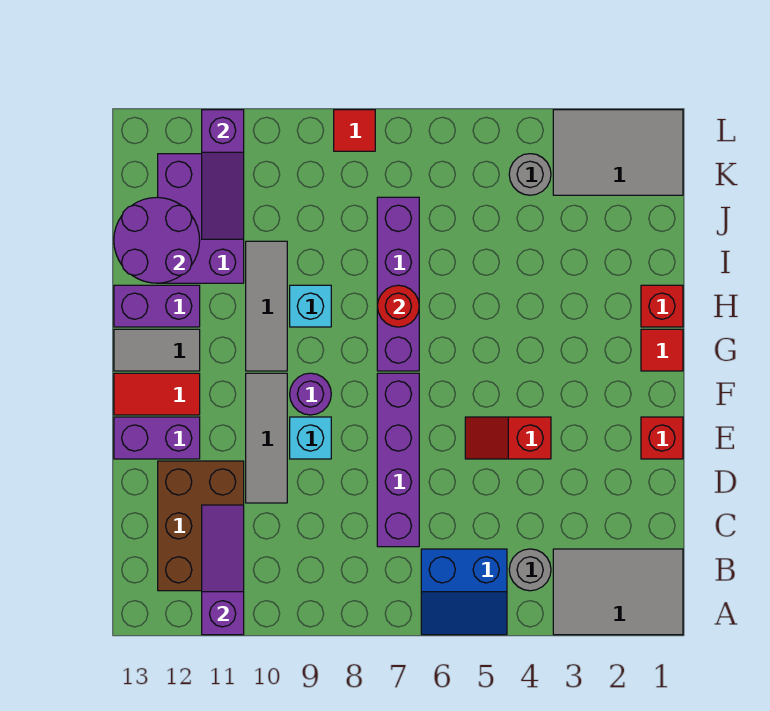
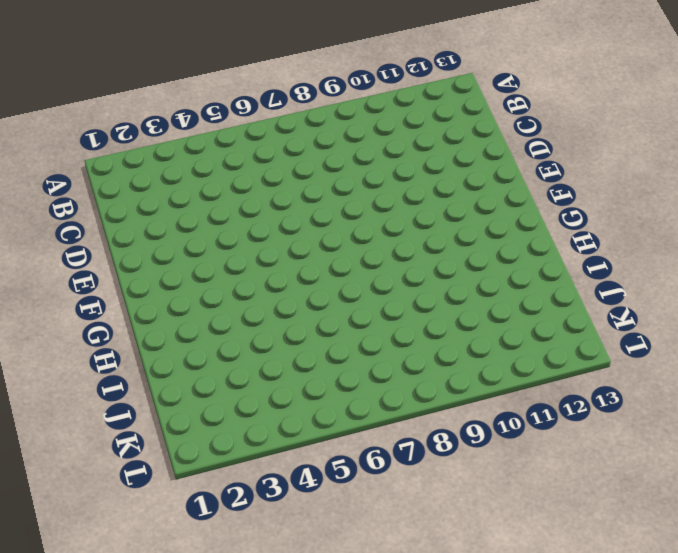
none -> grey 2x3 tile [553,549,683,635]
none -> blue 2x2 slope [421,549,507,635]
none -> grey 1x1 round brick [509,549,551,591]

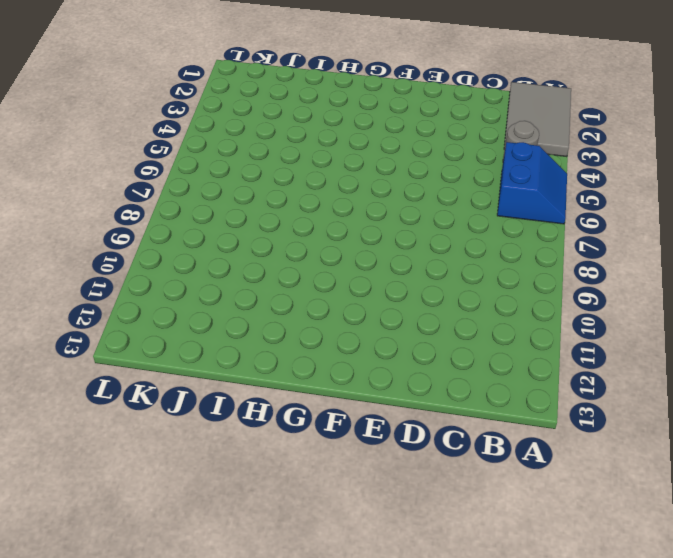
none -> brown 2x3 brick [158,461,244,591]
none -> purple 1x4 brick [377,373,419,547]
none -> grey 1x3 tile [246,373,287,503]

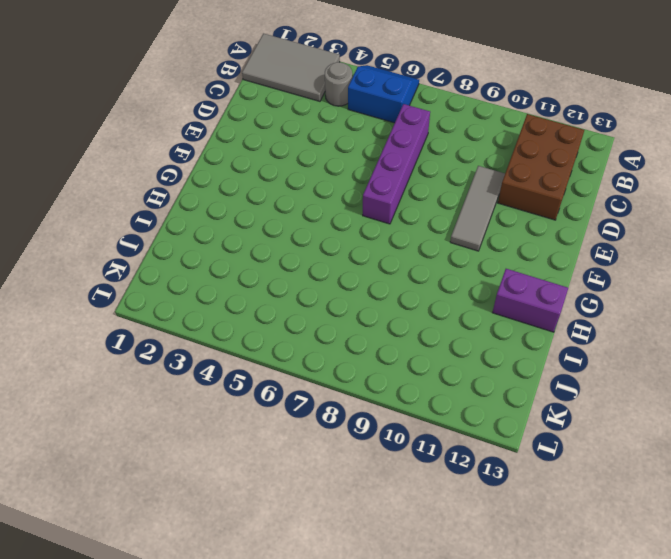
none -> red 1x1 brick [641,417,683,459]
none -> red 1x2 slope [465,417,551,459]
none -> cyan 1x1 brick [290,417,331,459]

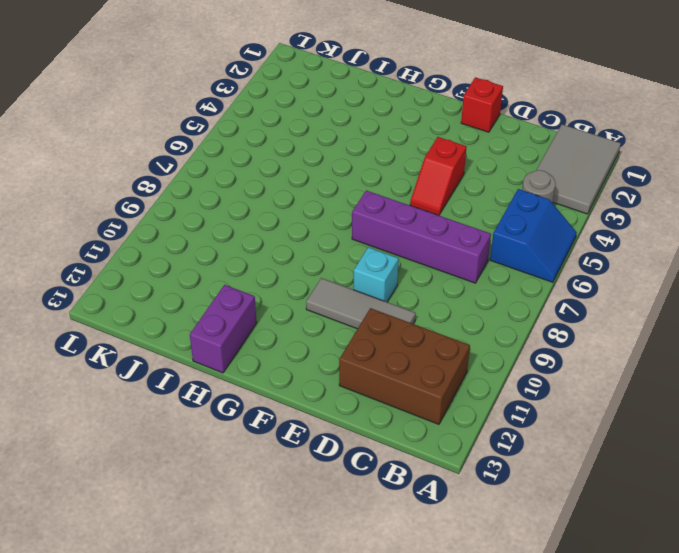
none -> purple 1x2 brick [114,417,200,459]
none -> purple 1x1 round brick [290,373,331,415]
none -> red 1x2 tile [114,373,200,415]

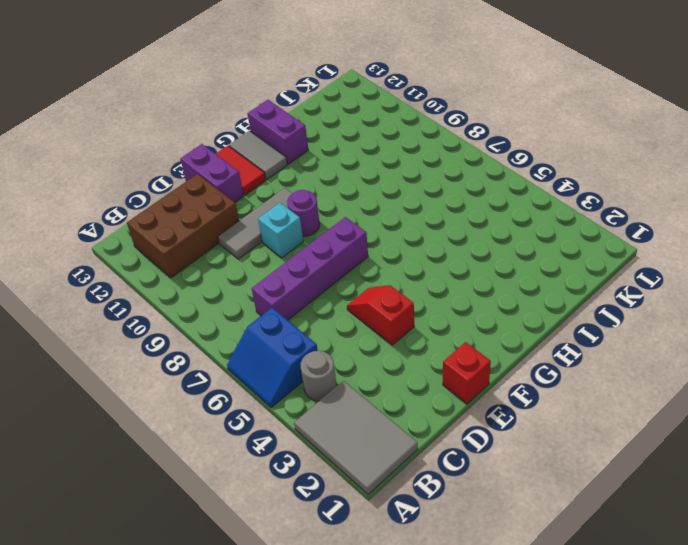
none -> red 1x1 tile [641,329,683,371]
none -> purple 1x4 brick [377,197,419,371]
none -> grey 1x3 tile [246,241,287,371]

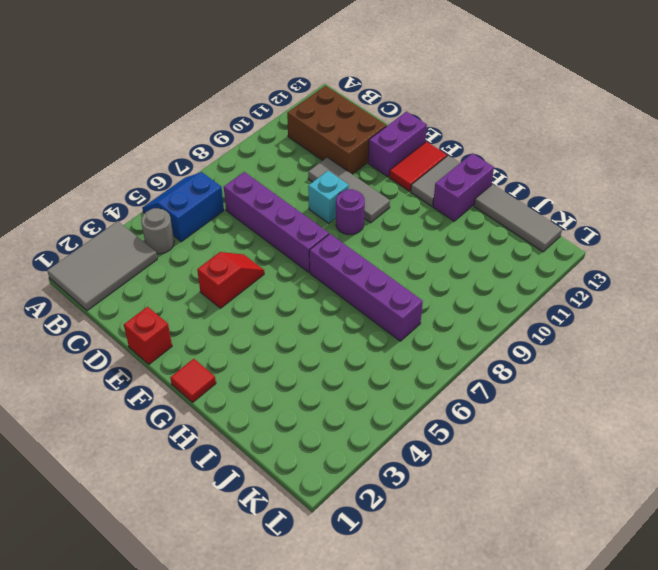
grey 1x3 tile [474,184,562,252] -> grey 1x3 tile moved to [246,241,287,371]
none -> red 1x1 brick [641,285,683,327]
none -> cyan 1x1 brick [290,285,331,327]
none -> purple 2x3 brick [158,154,244,283]

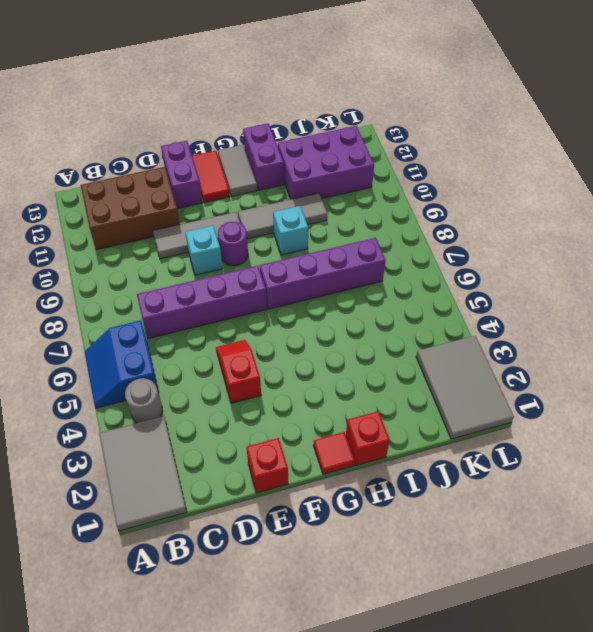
none -> grey 1x1 round brick [509,154,551,195]
none -> red 1x1 tile [334,110,375,151]
none -> purple 1x3 slope [202,505,244,635]

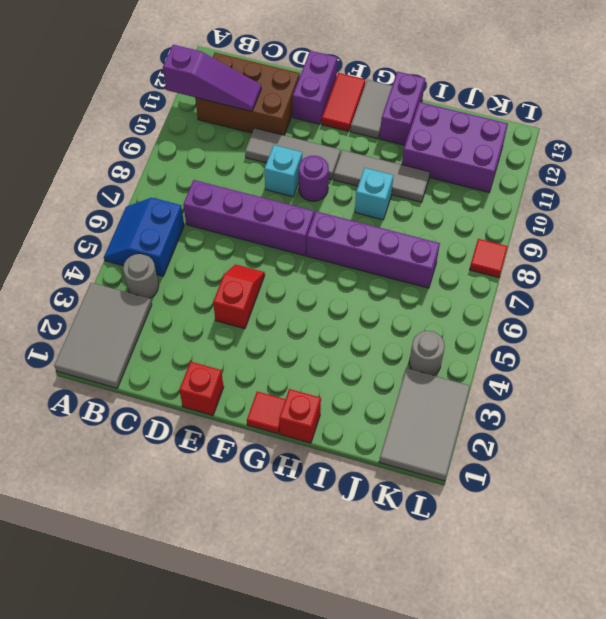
none -> red 1x1 round brick [377,285,419,327]
none -> purple 2x2 round brick [114,197,200,283]
none -> purple 1x3 slope [202,110,244,239]

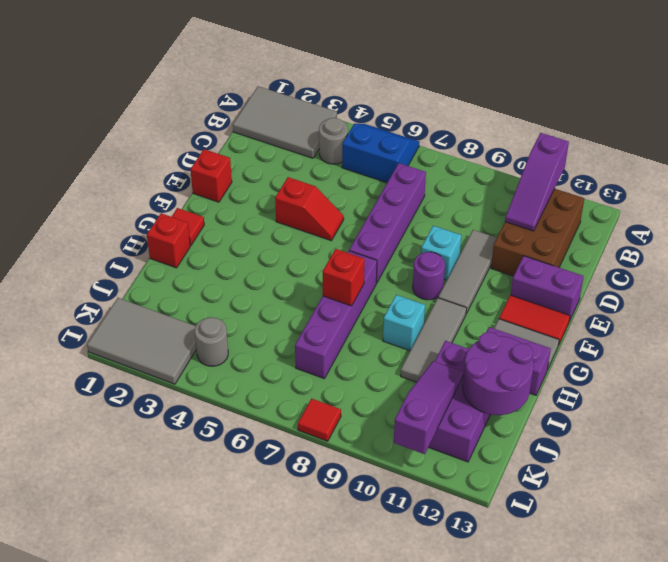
red 1x1 brick [323,249,365,306] -> red 1x1 round brick [377,285,419,327]

